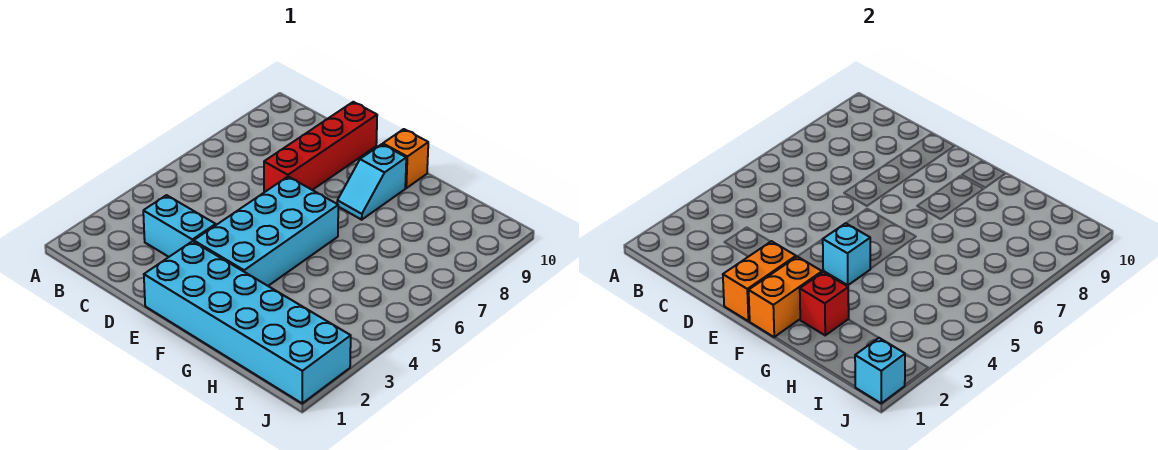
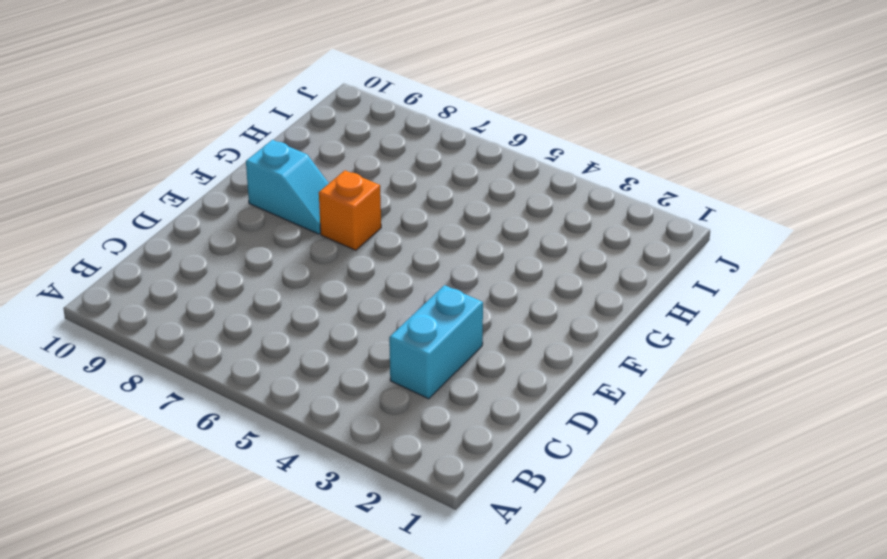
orange 1x1 brick [319,170,381,250] -> orange 1x1 brick moved to [383,129,428,188]
none -> red 1x4 brick [264,102,377,192]
none -> cyan 2x6 brick [144,241,351,403]

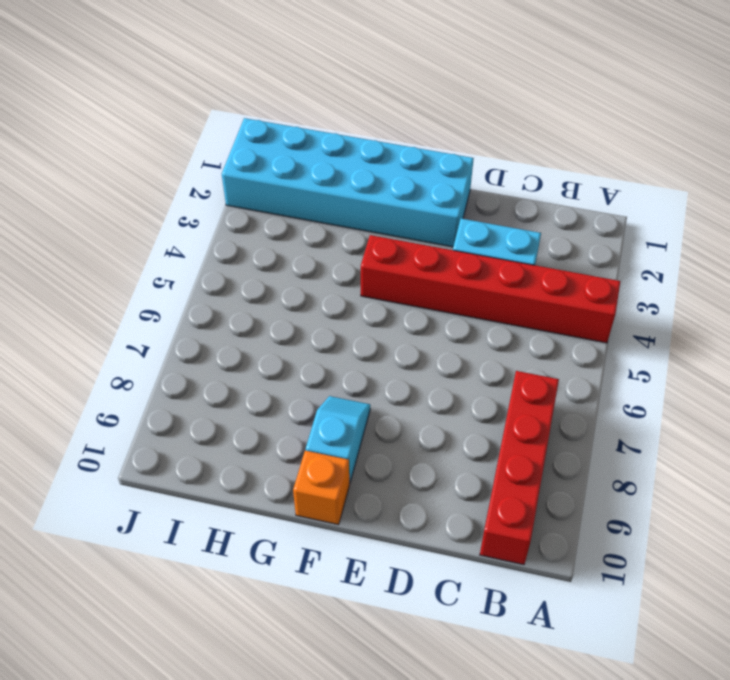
red 1x6 brick [361,235,620,343] -> cyan 2x4 brick [194,177,338,286]
red 1x4 brick [480,371,559,565] -> red 1x4 brick moved to [264,102,377,192]
none -> orange 1x2 brick [723,241,796,321]
none -> orange 1x2 brick [749,256,822,337]

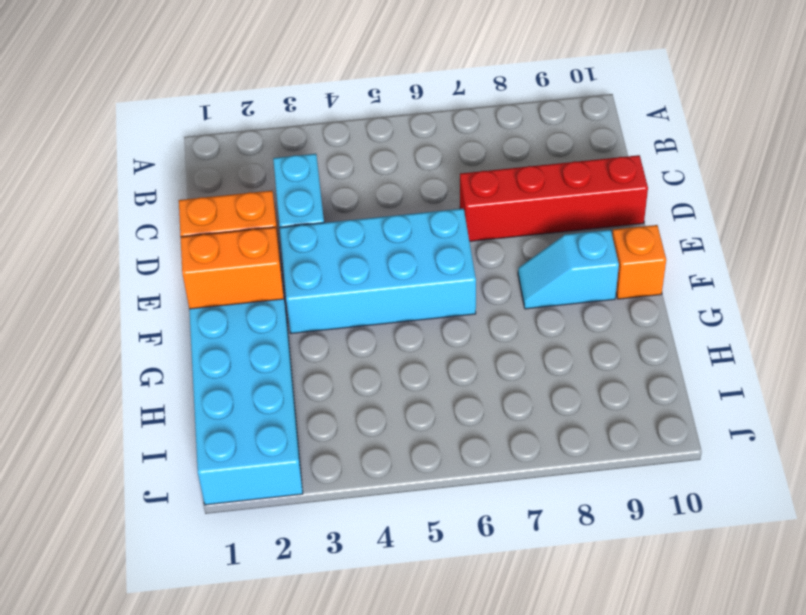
none -> cyan 1x1 brick [823,223,870,285]
none -> red 1x1 brick [800,272,849,335]

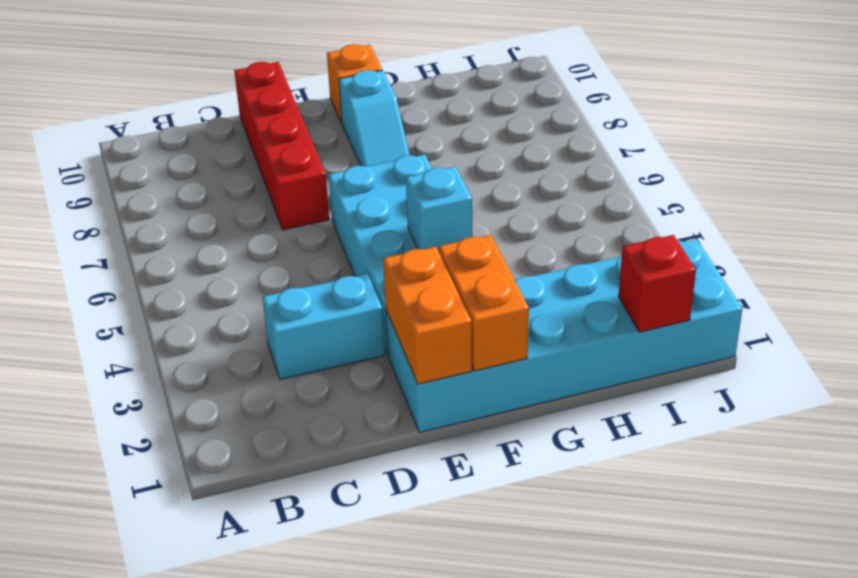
red 1x1 brick [618,235,696,332] -> red 1x1 brick moved to [800,272,849,335]
none -> cyan 1x1 brick [855,338,905,403]

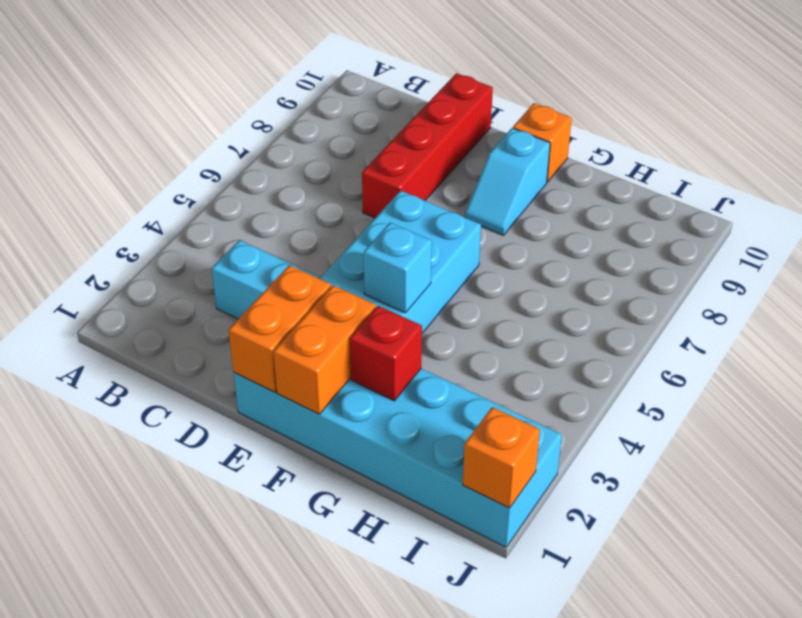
orange 1x1 brick [463,407,540,508] -> cyan 1x1 brick [855,338,905,403]

